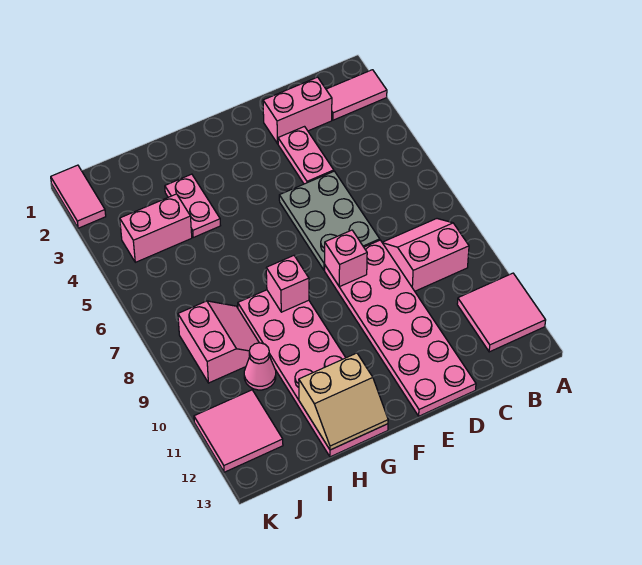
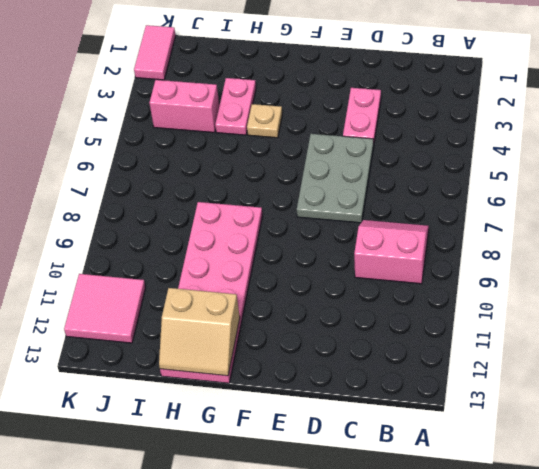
tan 1x1 plate [247,104,282,138] -> none
none -> pink 1x2 tile [326,70,387,120]
none -> pink 2x2 tile [457,273,546,352]
none -> pink 1x2 brick [263,77,332,144]

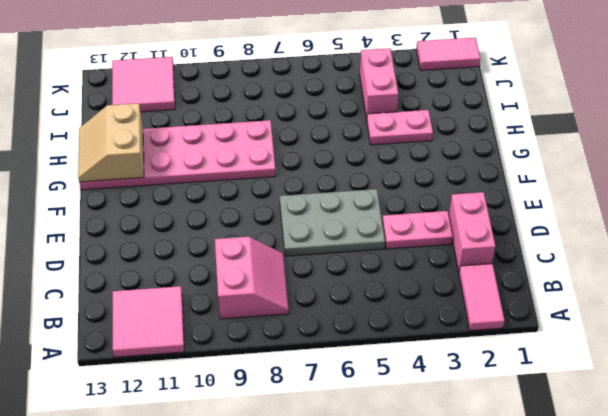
none -> pink 2x6 plate [325,240,476,416]
none -> pink 2x2 slope [178,301,259,383]
none -> pink 1x1 cone [244,343,276,390]

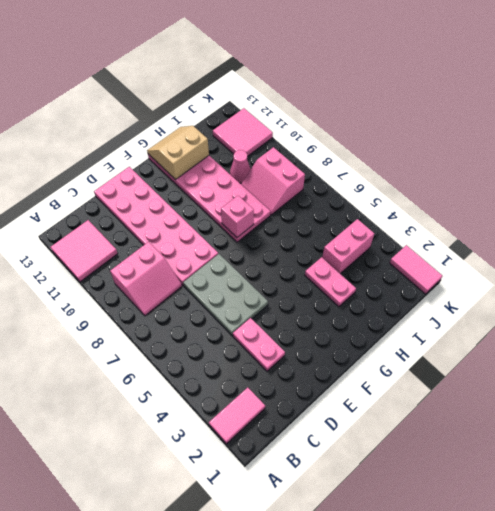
none -> pink 1x2 brick [263,77,332,144]
none -> pink 1x1 brick [325,230,367,287]

